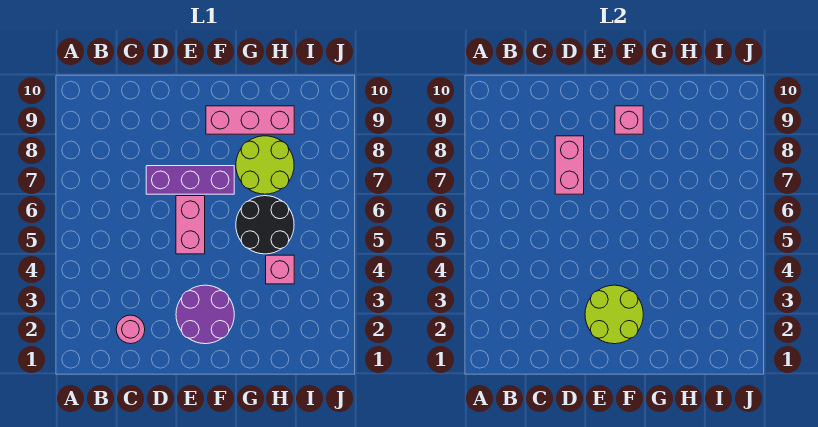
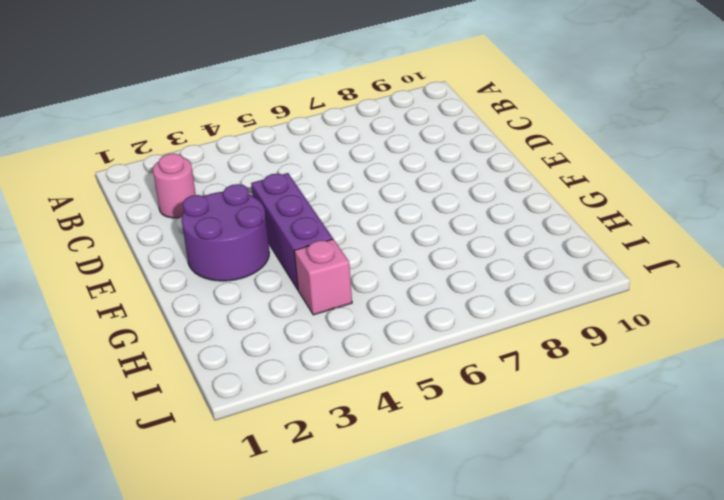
purple 1x3 brick [251,173,333,290] -> purple 1x3 brick moved to [146,166,234,194]
none -> pink 1x2 brick [176,196,205,254]
none -> pink 1x3 brick [206,106,294,134]

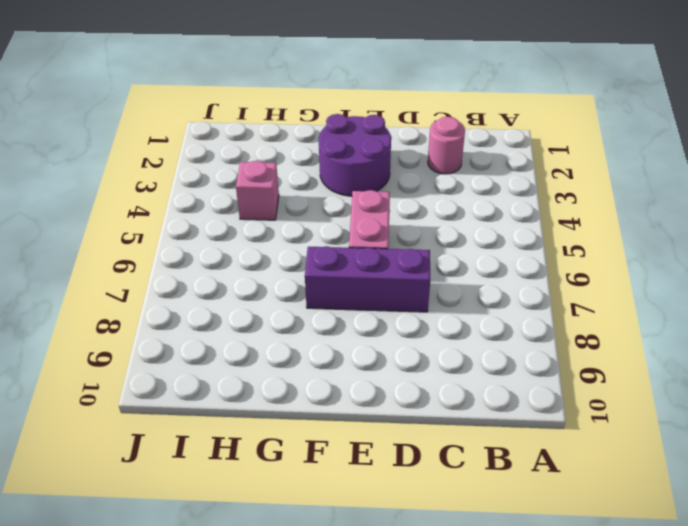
none -> pink 1x3 brick [206,106,294,134]
none -> black 2x2 round brick [236,196,294,254]

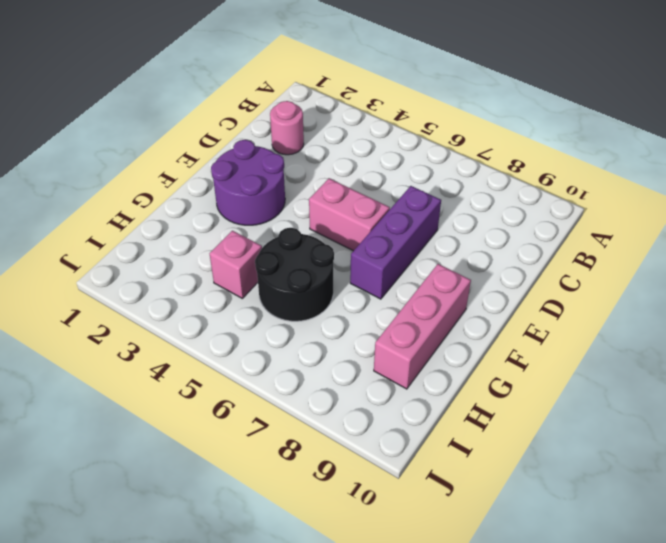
none -> lime 2x2 round brick [236,136,294,194]
none -> pink 1x2 brick [555,136,584,194]

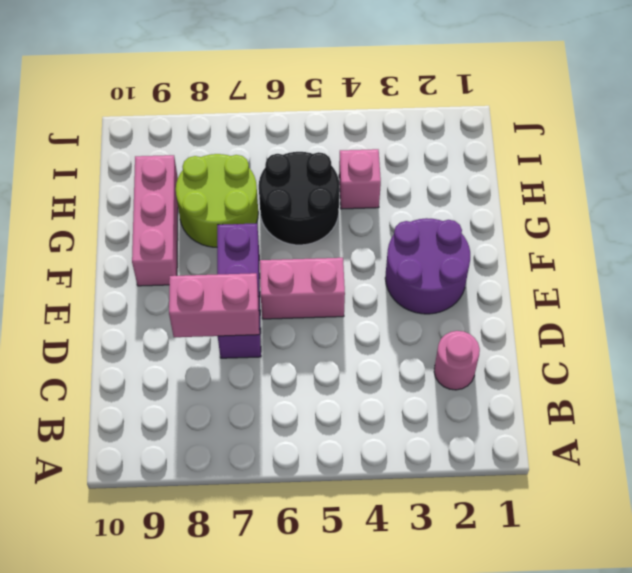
none -> lime 2x2 round brick [585,285,643,344]
none -> pink 1x1 brick [615,106,643,134]

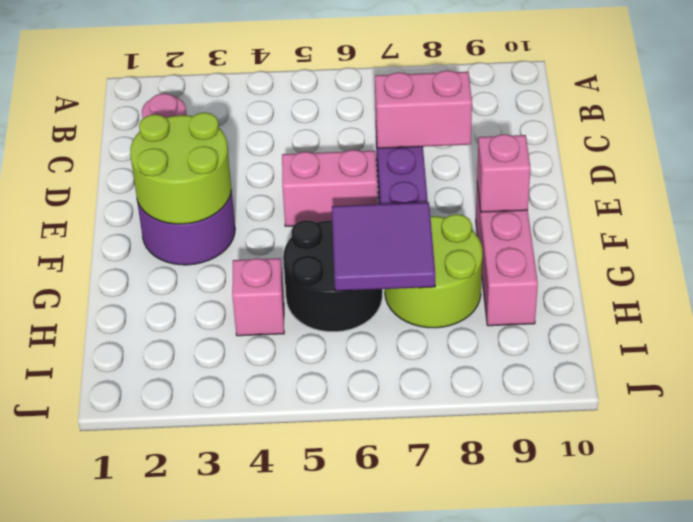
purple 2x2 tile [332,202,435,291] -> none

